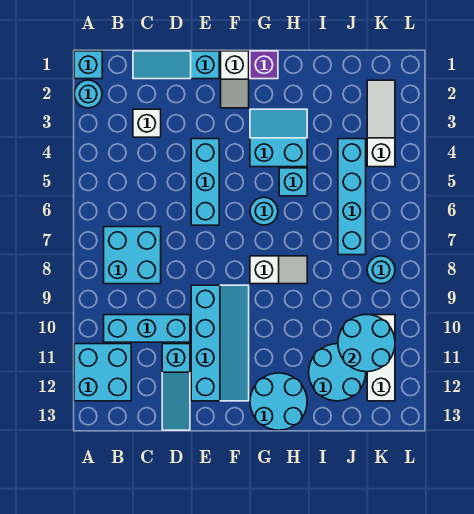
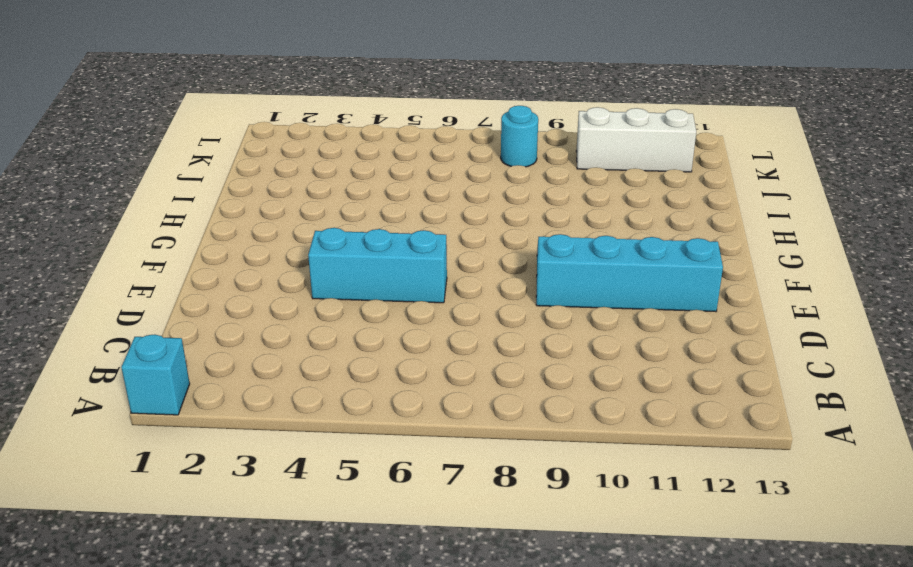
none -> cyan 1x1 round brick [74,80,102,108]
none -> cyan 2x2 brick [74,344,131,401]
none -> cyan 2x2 brick [104,227,161,284]

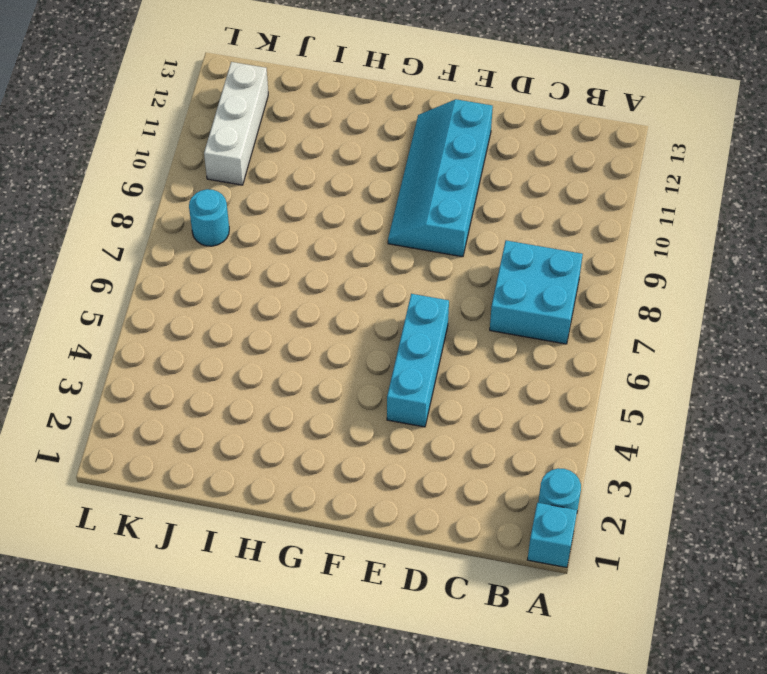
none -> cyan 2x2 brick [74,344,131,401]
none -> cyan 1x3 brick [104,315,190,342]
none -> cyan 1x3 slope [133,51,219,79]

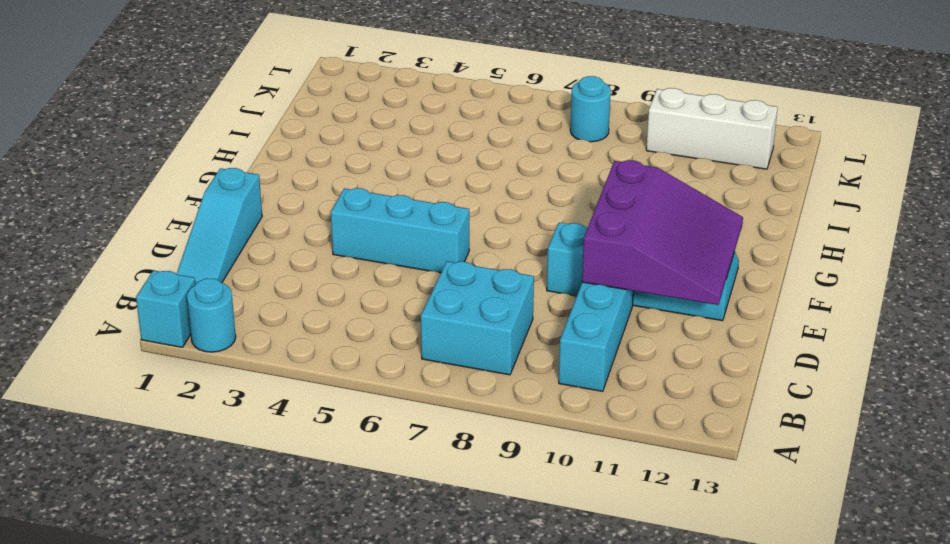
purple 3x3 slope [582,160,743,305] -> none
none -> cyan 2x2 brick [74,344,131,401]
none -> white 1x1 brick [133,109,161,137]
none -> cyan 1x3 slope [162,344,190,430]

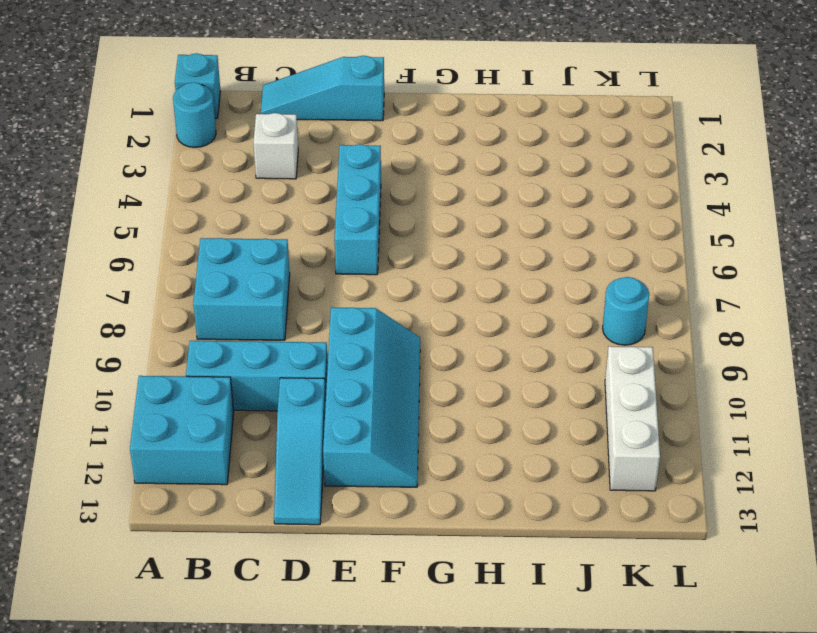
none -> white 1x2 slope [221,51,249,108]
none -> purple 1x1 brick [250,51,278,79]
none -> cyan 2x2 slope [250,109,307,167]

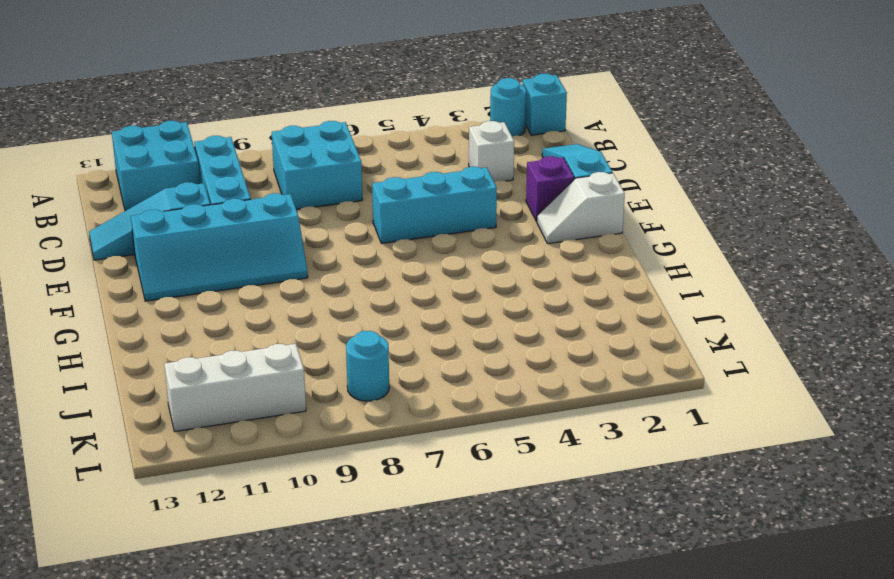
purple 1x1 brick [526,156,574,222] -> purple 1x1 brick moved to [250,51,278,79]
none -> cyan 2x2 slope [250,109,307,167]
none -> cyan 1x1 round brick [250,197,278,225]
none -> white 1x2 slope [250,256,307,284]

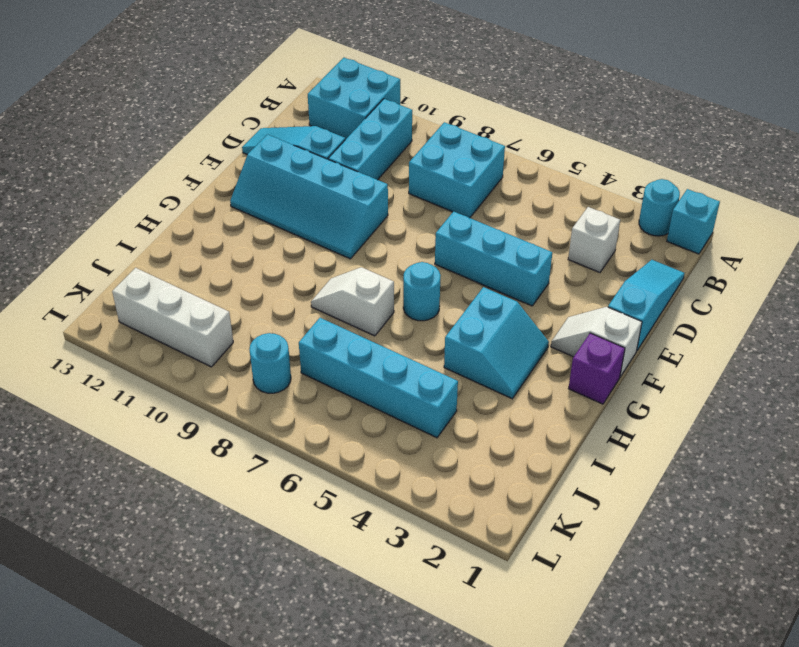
white 1x2 slope [311,267,394,336] -> white 1x2 slope turned to [250,256,307,284]
none -> cyan 2x2 round brick [250,373,307,430]
none -> cyan 1x1 brick [279,168,307,196]
none -> cyan 2x2 round brick [309,344,366,401]

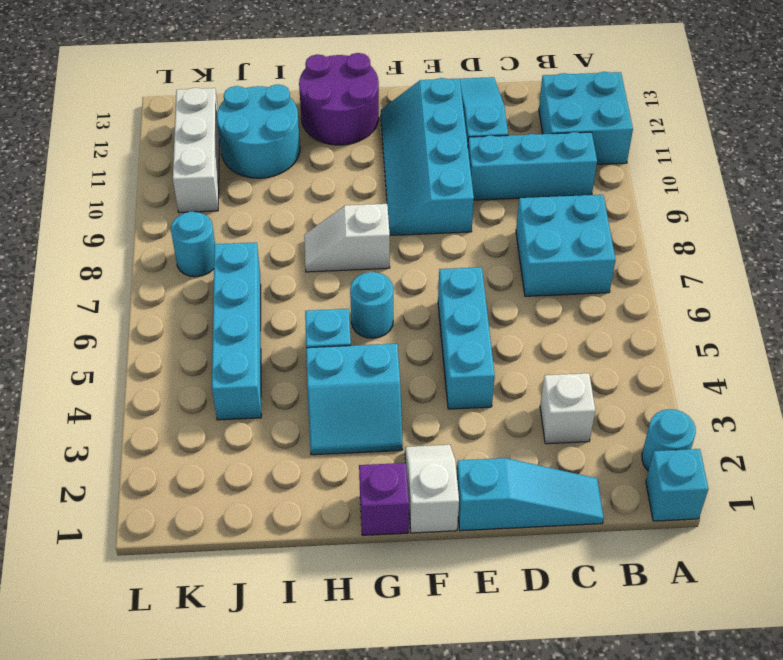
purple 2x2 round brick [299,53,379,145] -> cyan 2x2 round brick [250,373,307,430]
none -> white 1x3 slope [367,80,395,167]
none -> cyan 2x2 round brick [338,315,395,372]

